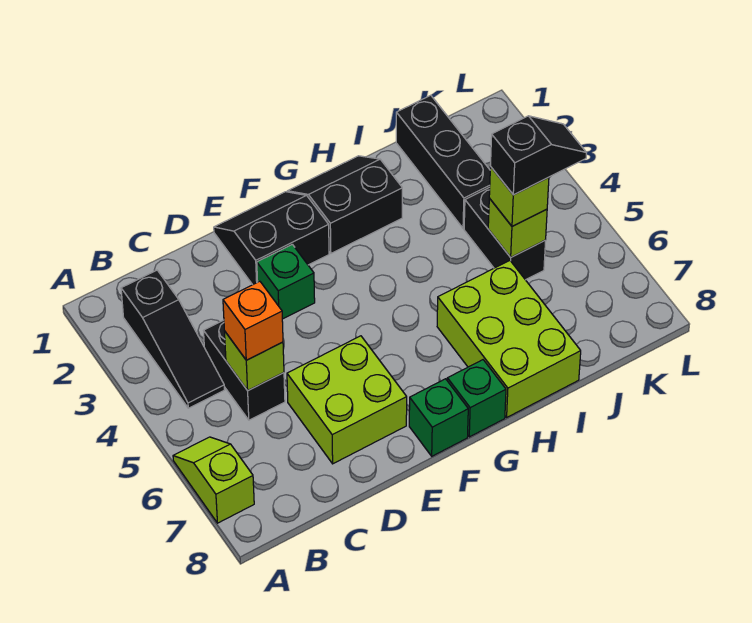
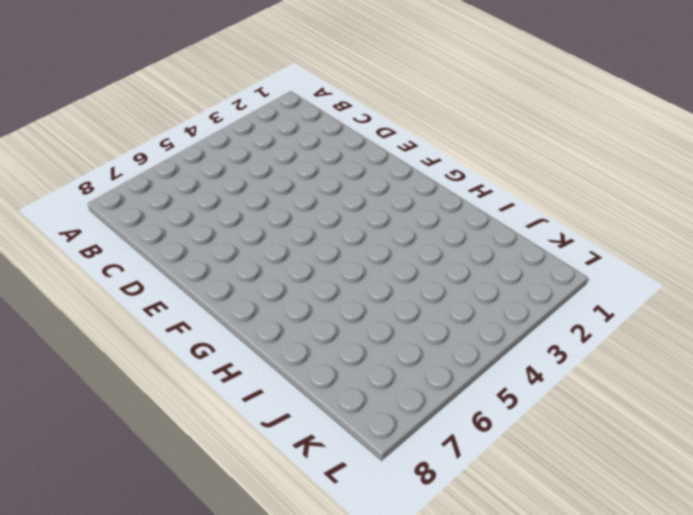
none -> lime 1x2 slope [173,437,254,523]
none -> black 1x3 slope [121,270,224,408]
none -> black 1x2 brick [204,320,285,420]

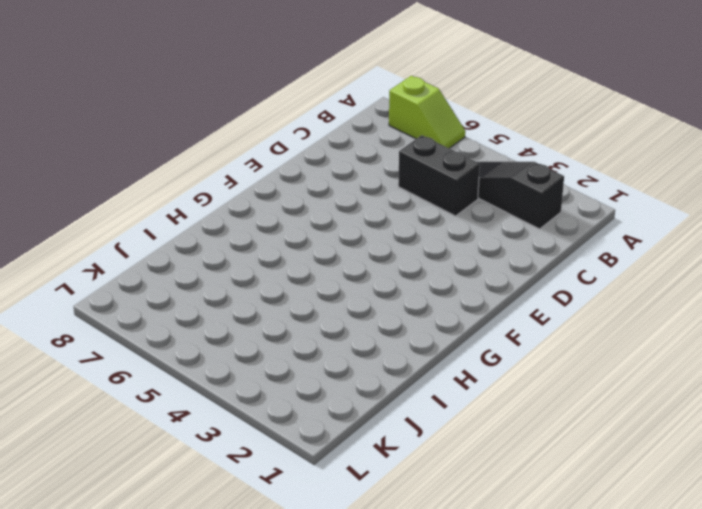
none -> lime 2x2 brick [287,336,407,464]
none -> black 2x2 slope [214,192,329,285]
none -> green 1x1 brick [257,244,315,319]

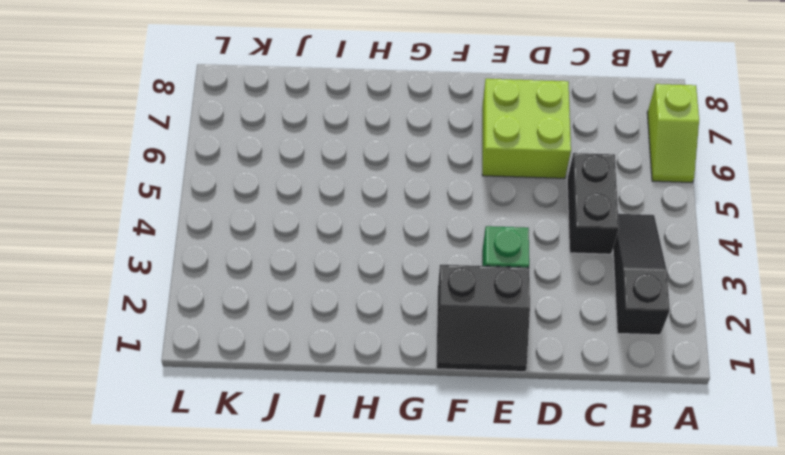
none -> green 1x1 brick [409,379,468,456]
none -> black 2x2 slope [287,156,402,253]
none -> green 1x1 brick [447,360,506,437]

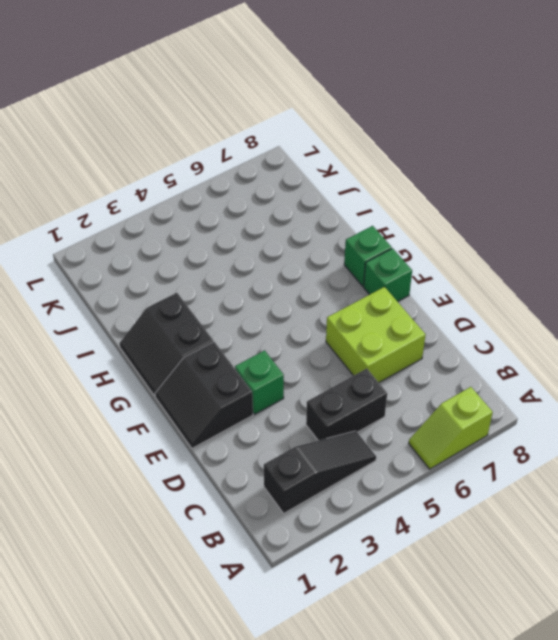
none -> lime 2x3 brick [437,261,581,417]
none -> black 1x3 brick [396,95,490,228]
none -> black 1x2 brick [464,187,546,280]

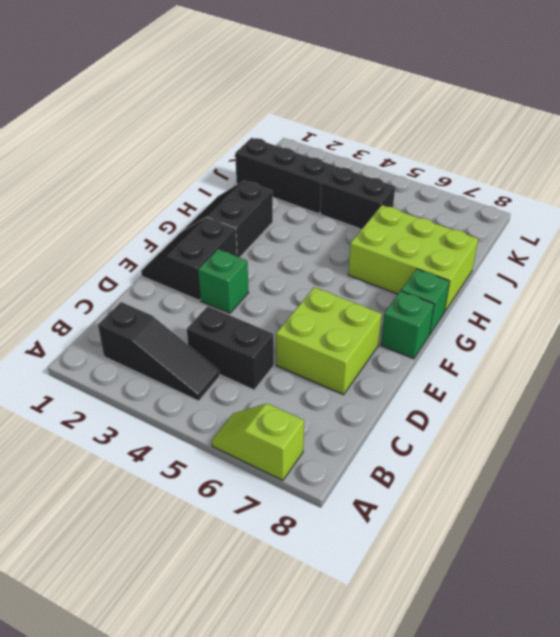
none -> lime 1x1 brick [225,332,284,390]
none -> lime 1x1 brick [488,198,547,257]
none -> orange 1x1 brick [223,281,283,360]

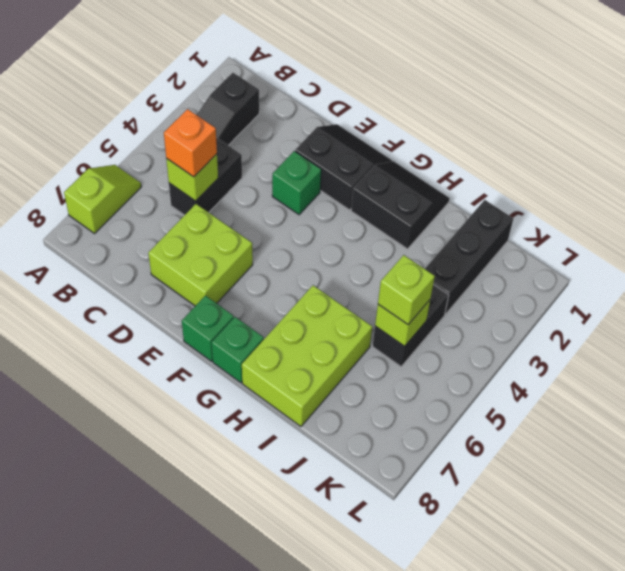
none -> black 1x2 slope [491,116,586,195]

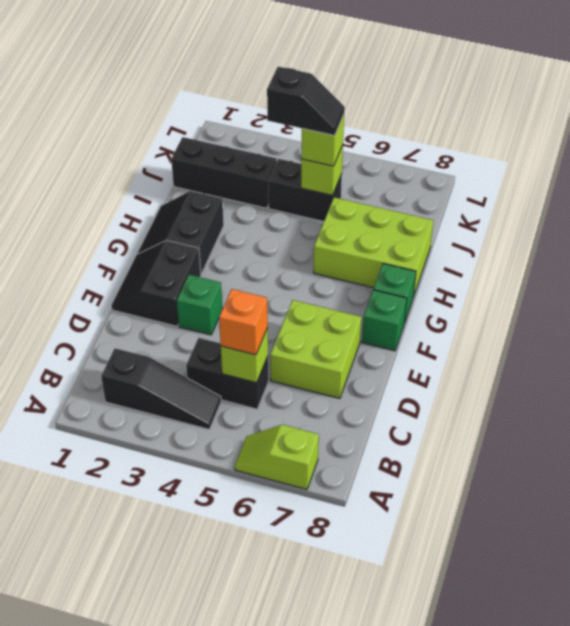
black 1x2 slope [267,67,345,136] -> black 1x2 slope turned to [491,116,586,195]

